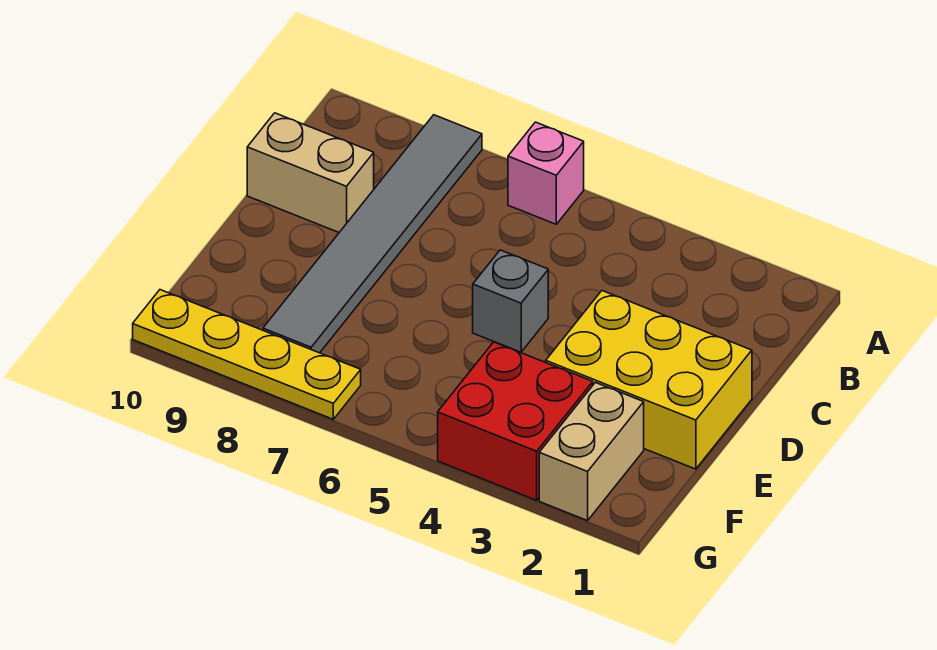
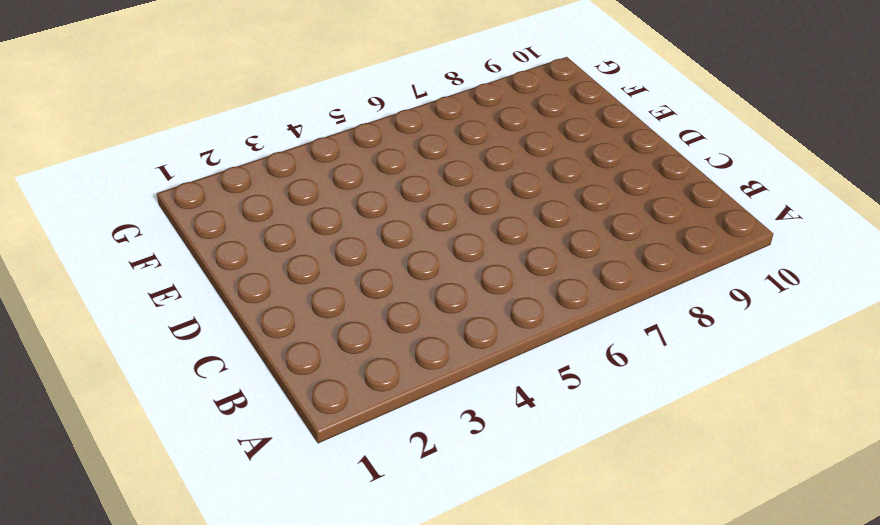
none -> pink 1x1 brick [508,122,584,224]
none -> grey 1x6 tile [263,115,482,353]

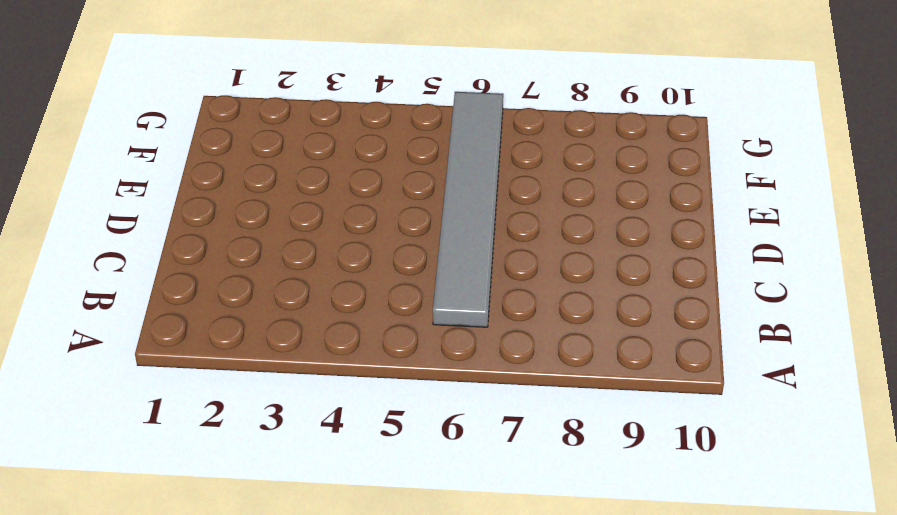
grey 1x6 tile [433,92,503,327] -> grey 1x6 tile moved to [263,115,482,353]
none -> pink 1x1 brick [508,122,584,224]
none -> tan 1x2 brick [247,113,374,232]

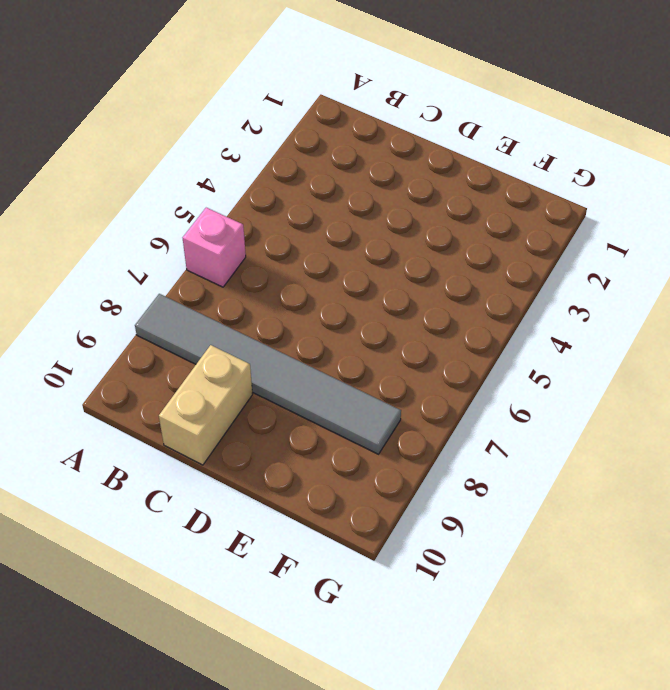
none -> yellow 2x3 brick [546,291,752,469]
none -> grey 1x1 brick [473,250,548,352]

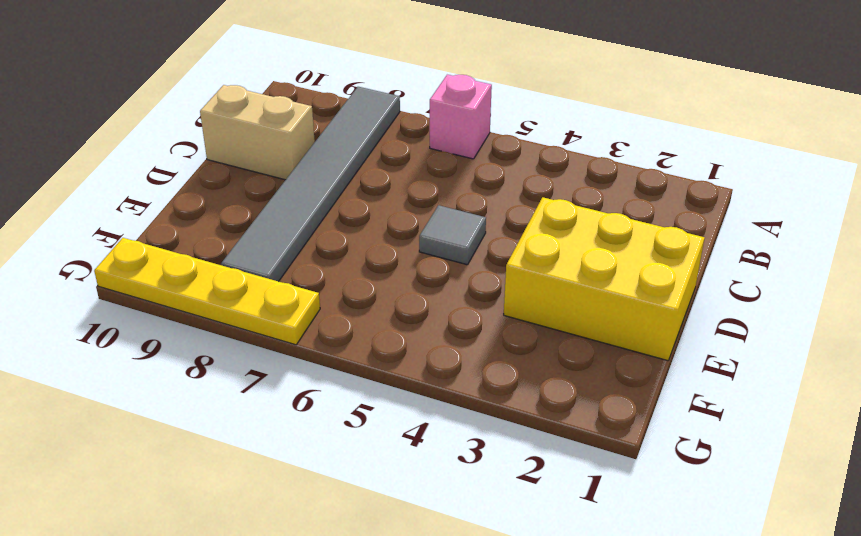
grey 1x1 tile [419,205,486,265] -> grey 1x1 brick [473,250,548,352]
none -> tan 1x2 brick [539,382,644,521]
none -> red 2x2 brick [438,342,593,500]

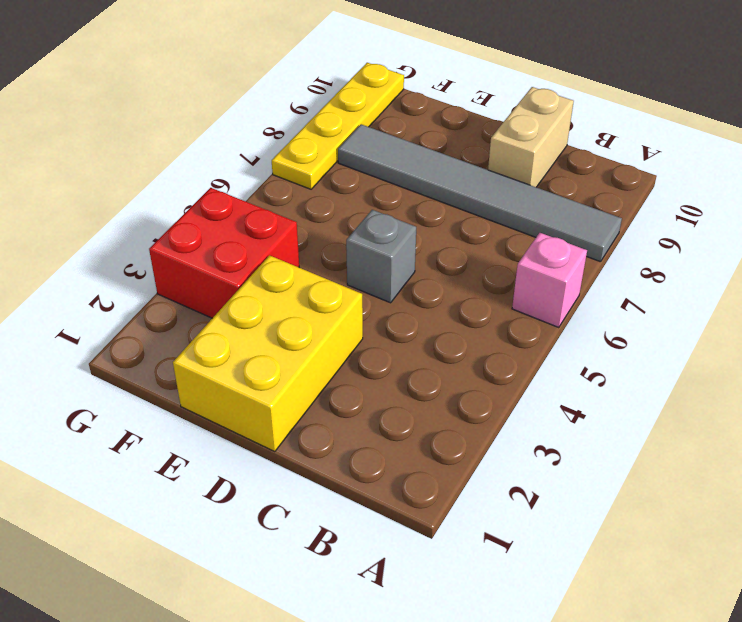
none -> tan 1x2 brick [539,382,644,521]

